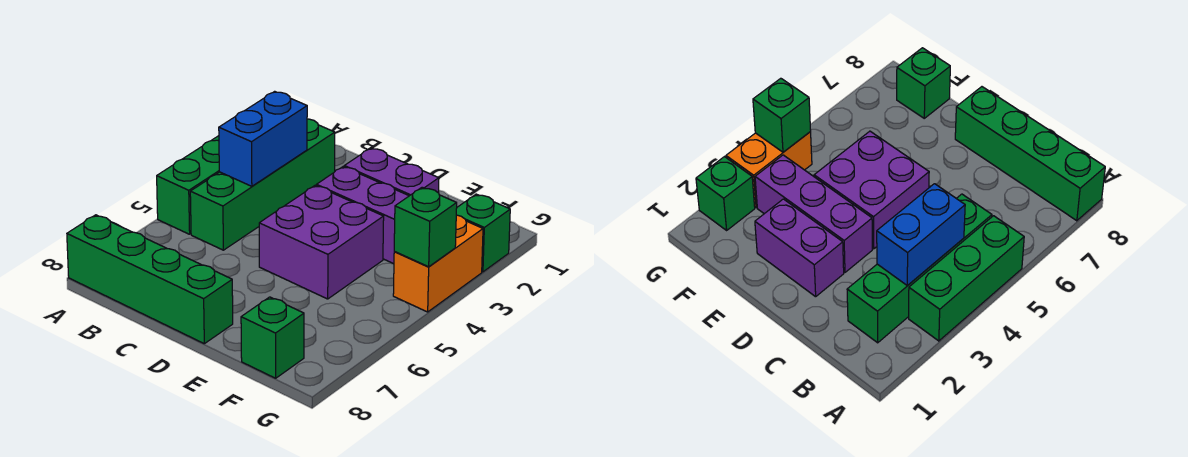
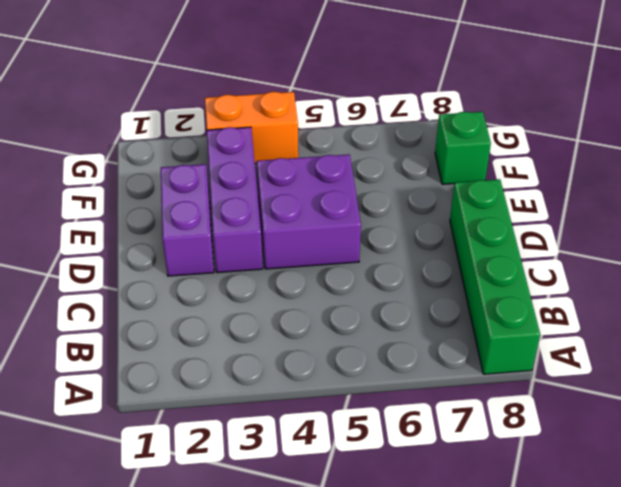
none -> green 1x3 brick [157,136,219,234]
none -> green 1x4 brick [190,119,335,250]

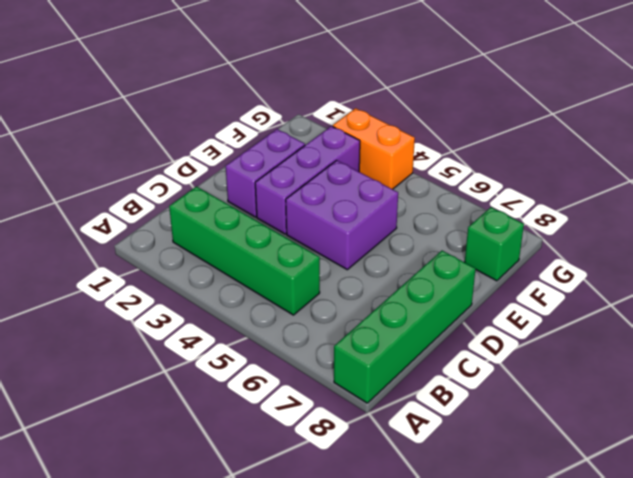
none -> green 1x3 brick [157,136,219,234]
none -> green 1x1 brick [456,194,510,272]

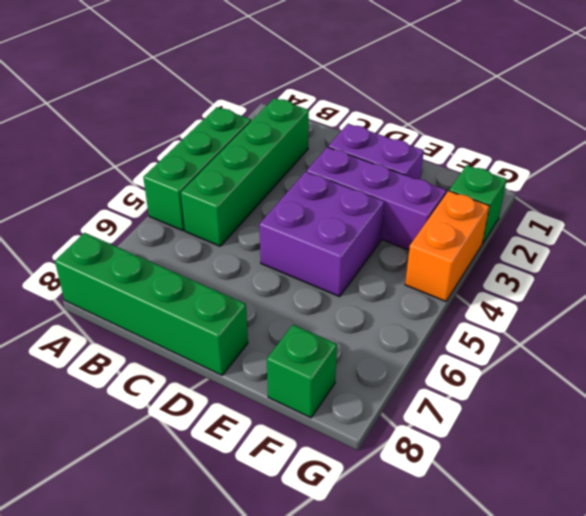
none -> blue 1x2 brick [219,91,307,186]
none -> green 1x1 brick [394,187,457,267]

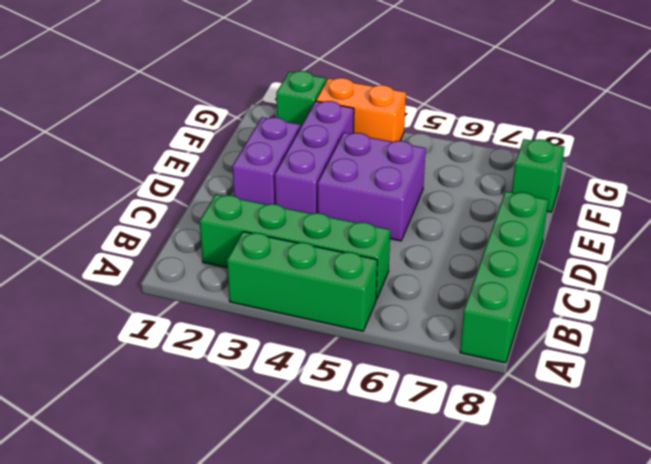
none -> blue 1x2 brick [219,91,307,186]
none -> green 1x1 brick [394,187,457,267]

